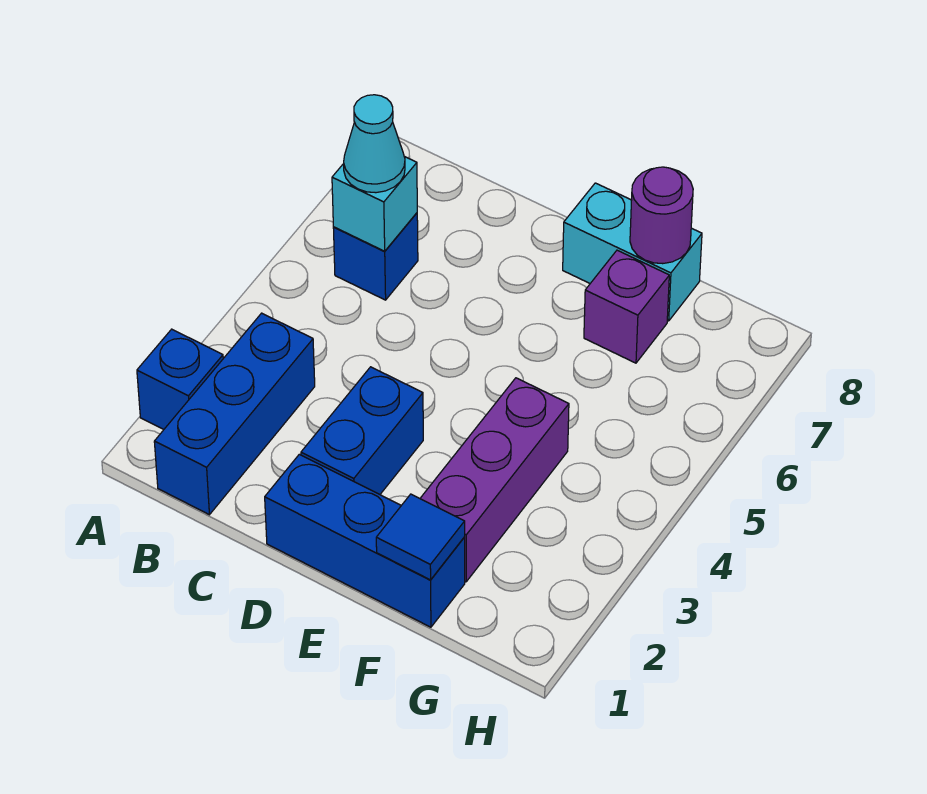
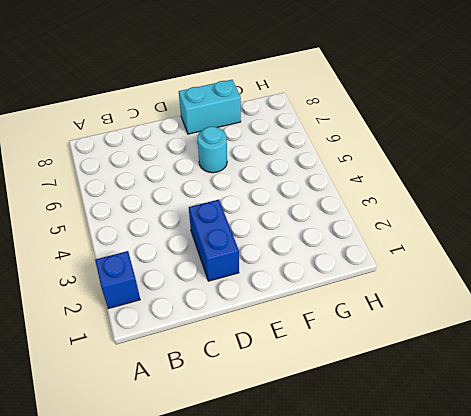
cyan 1x1 round brick [197,127,227,173] -> none
none -> blue 1x3 brick [154,313,315,515]
none -> blue 1x1 brick [333,213,418,300]
none -> blue 1x3 brick [265,454,465,627]

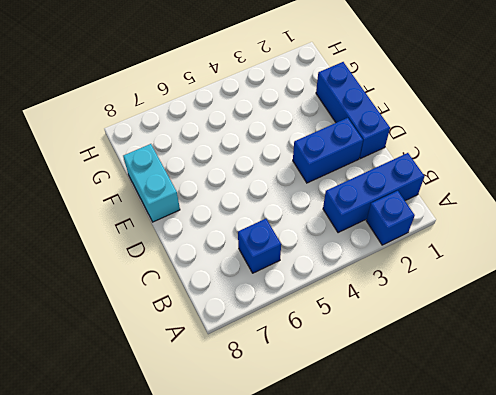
none -> purple 1x3 brick [420,378,569,582]
none -> purple 1x1 brick [584,250,669,363]
none -> cyan 1x1 brick [332,157,417,251]

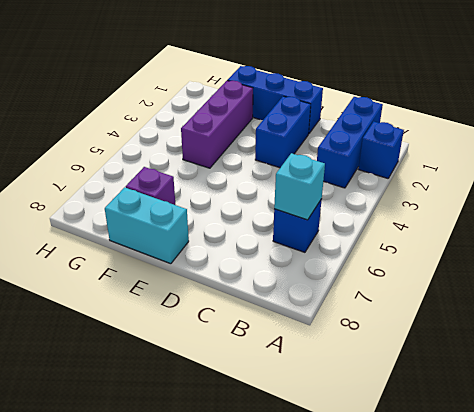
none -> blue 1x1 tile [376,494,465,580]
none -> purple 1x1 round brick [630,167,693,264]
none -> cyan 1x1 cone [344,95,405,193]

